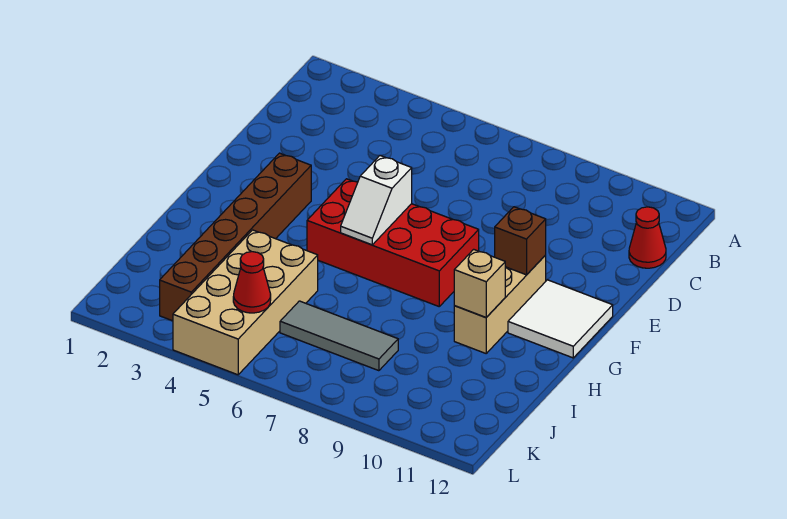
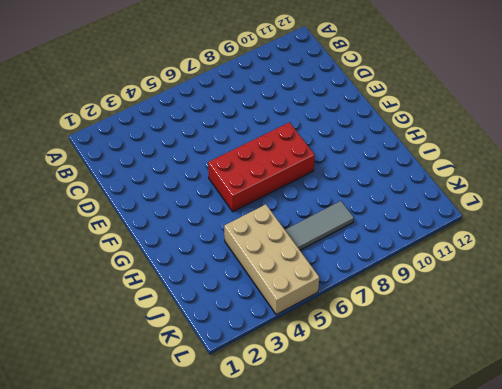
none -> red 1x1 cone [629,207,666,268]
none -> brown 1x6 brick [160,153,311,321]

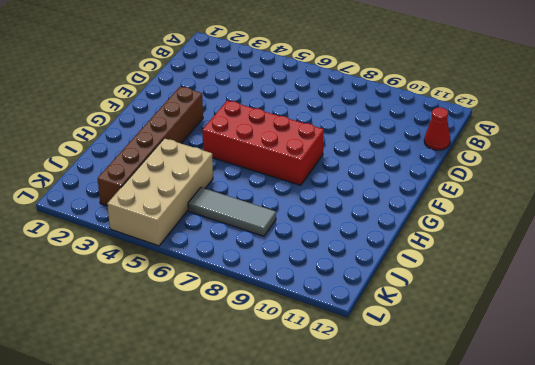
none -> tan 1x3 brick [454,255,546,353]
none -> white 2x2 tile [508,280,613,358]

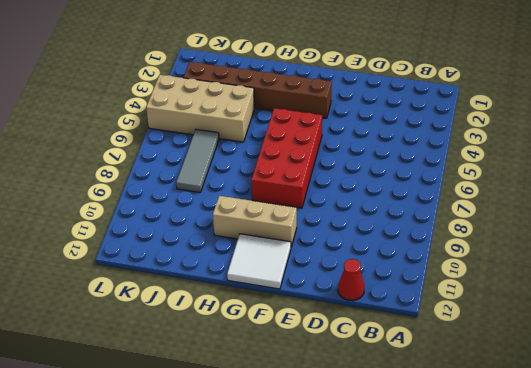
none -> white 1x2 slope [341,156,412,245]
none -> brown 1x1 brick [495,207,546,275]

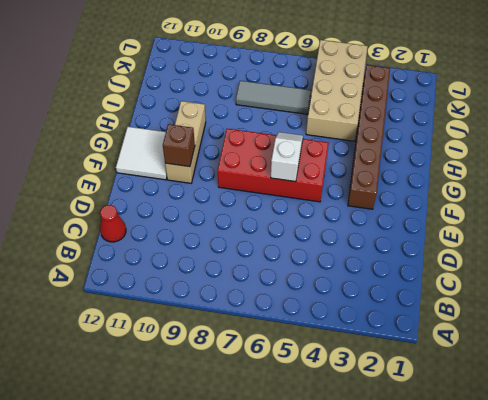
none -> tan 1x1 brick [454,249,505,317]
none -> red 1x1 cone [233,252,271,313]

